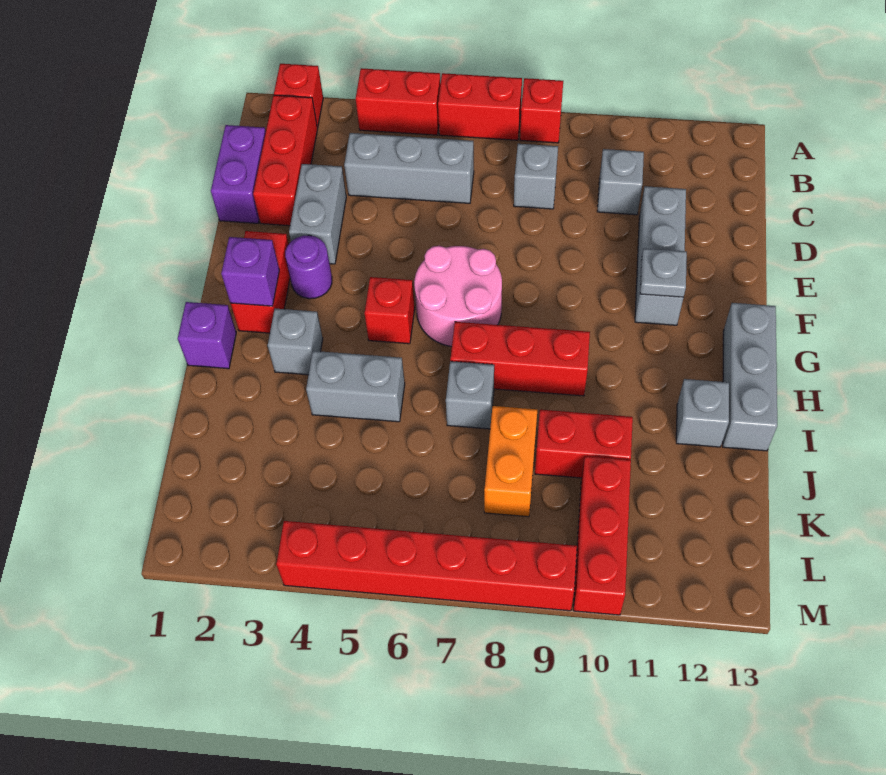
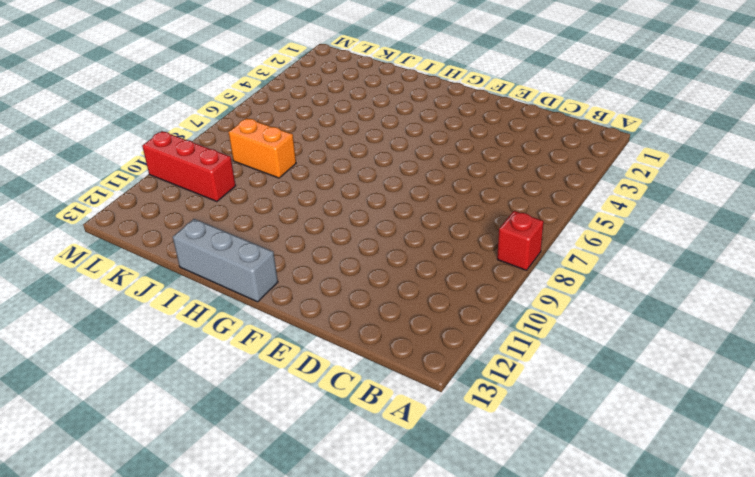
none -> red 1x1 brick [274,64,323,127]
none -> red 1x2 brick [356,68,441,135]
none -> red 1x2 brick [438,73,522,140]

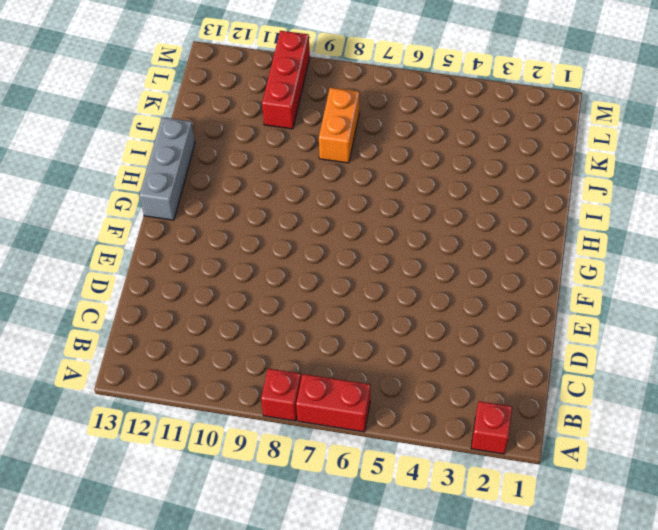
none -> red 1x2 brick [356,68,441,135]
none -> red 1x3 brick [253,95,318,226]
none -> purple 1x2 brick [211,125,266,223]

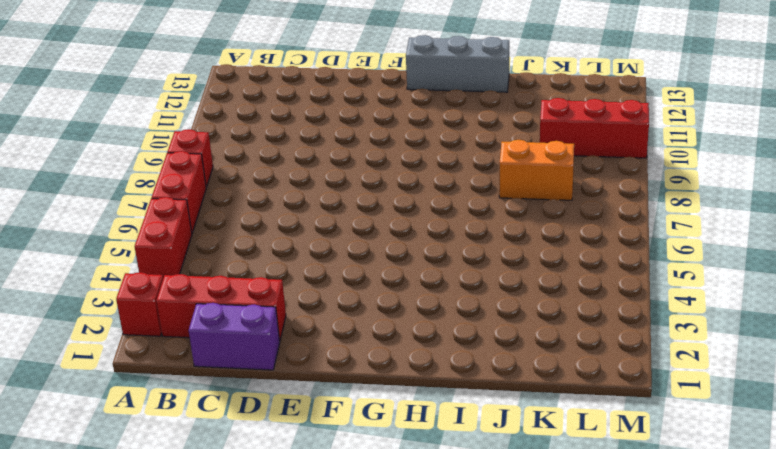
none -> grey 1x3 brick [344,133,474,203]
none -> grey 1x1 brick [514,144,558,209]
none -> grey 1x1 brick [597,149,644,215]

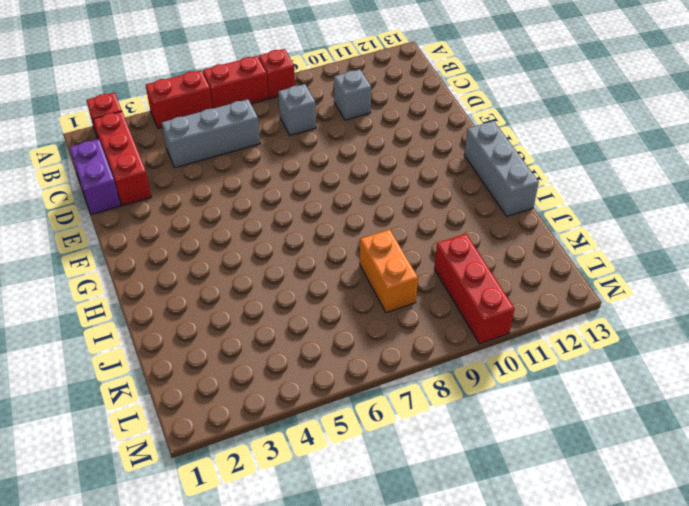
none -> grey 1x2 brick [289,164,346,264]
none -> grey 1x3 brick [635,186,686,325]
none -> red 1x2 brick [231,231,290,333]

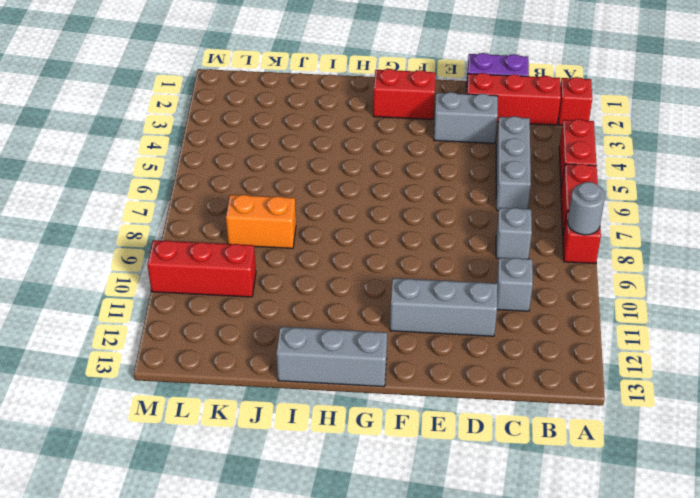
grey 1x1 round brick [568,182,605,235] -> none
none -> purple 1x1 round brick [285,235,332,299]
none -> pink 2x2 round brick [414,246,502,347]
none -> red 1x1 brick [365,277,415,344]

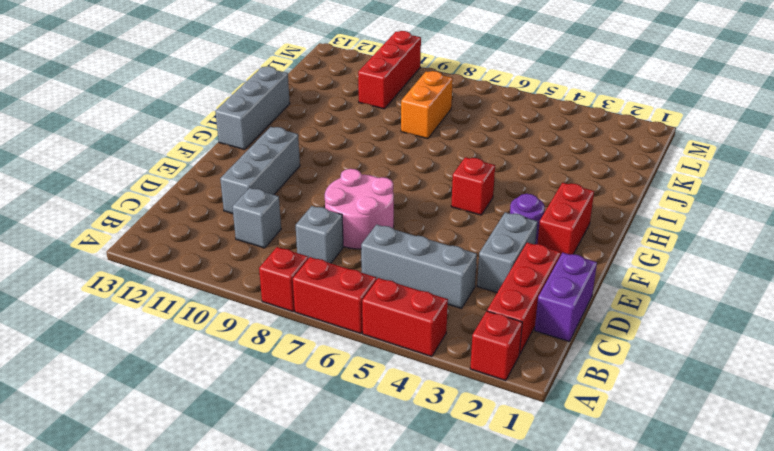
pink 2x2 round brick [325,169,394,249] -> pink 2x2 round brick moved to [414,246,502,347]
none -> purple 1x1 brick [178,302,236,369]
none -> grey 1x1 brick [268,309,323,375]
none -> red 1x3 brick [450,322,590,396]

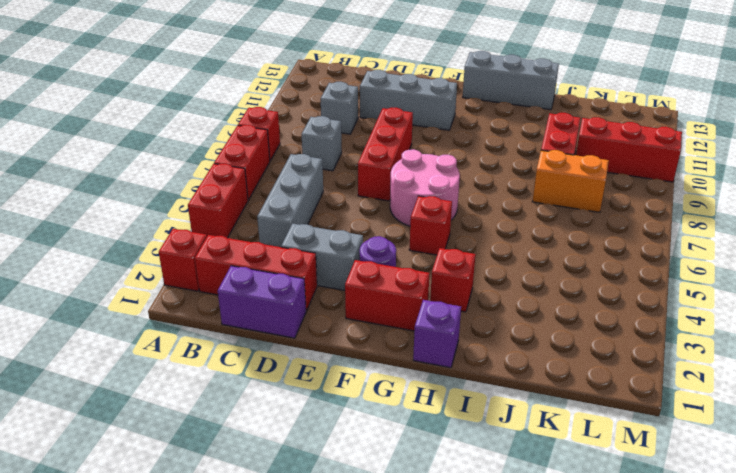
red 1x3 brick [358,108,413,201] -> red 1x3 brick moved to [450,322,590,396]
red 1x1 brick [430,248,475,312] -> grey 1x1 brick [268,309,323,375]
none -> grey 1x2 brick [306,351,405,422]
none -> grey 1x1 brick [446,361,494,429]
none -> grey 1x1 brick [676,379,729,447]

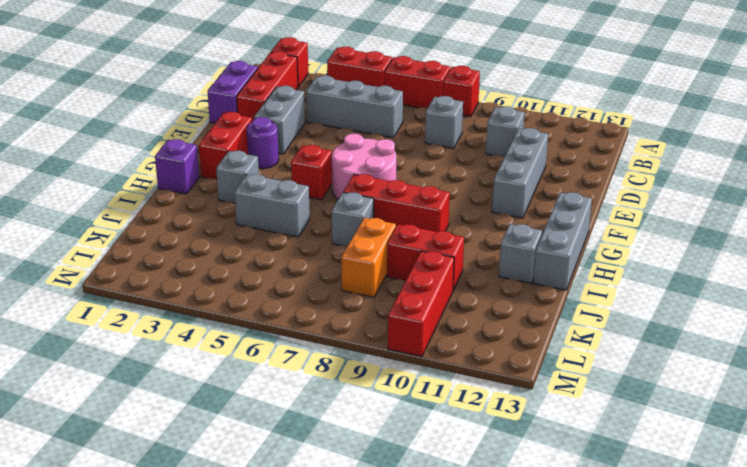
none -> red 1x6 brick [276,521,577,611]
none -> grey 1x1 plate [640,248,687,297]
none -> purple 1x1 brick [221,237,279,306]

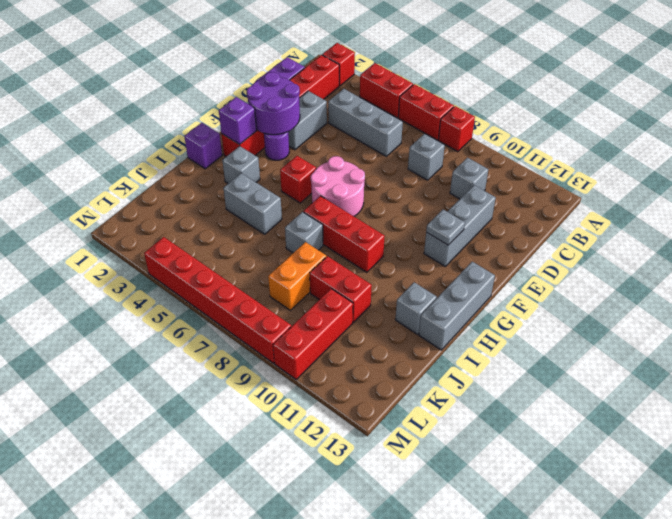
purple 2x2 round brick [247,72,300,135] -> none

